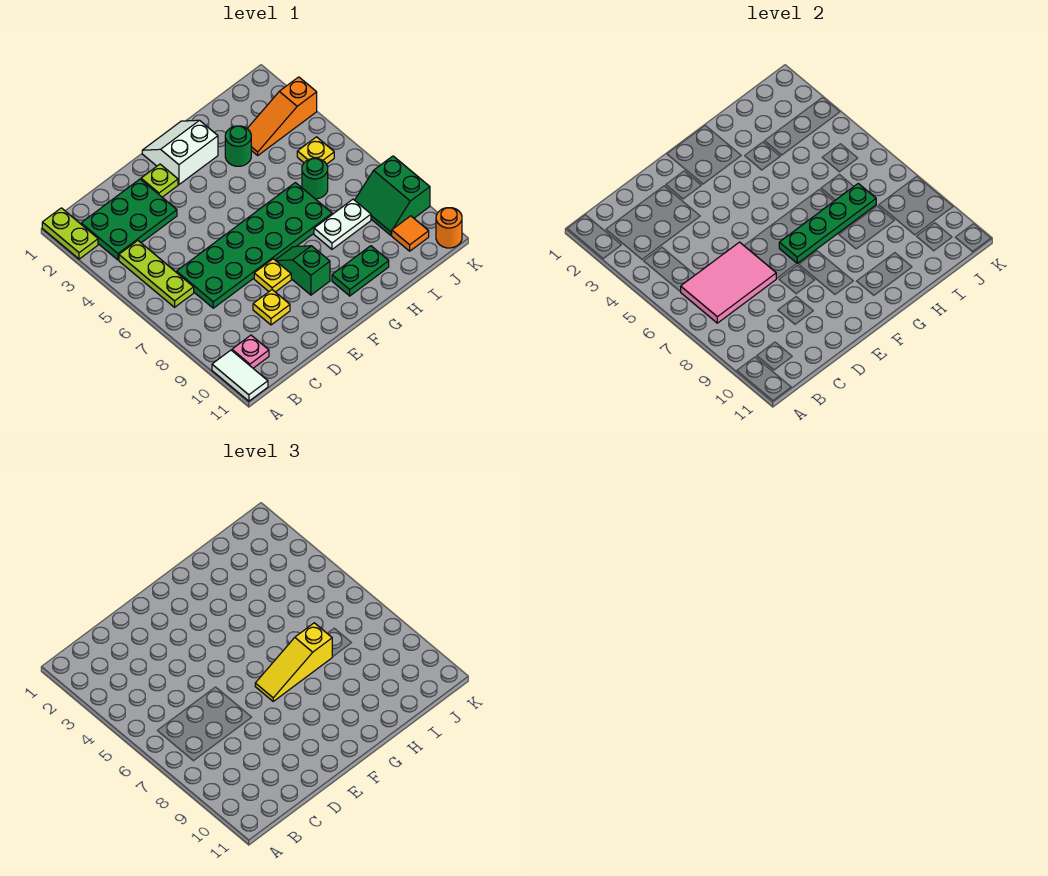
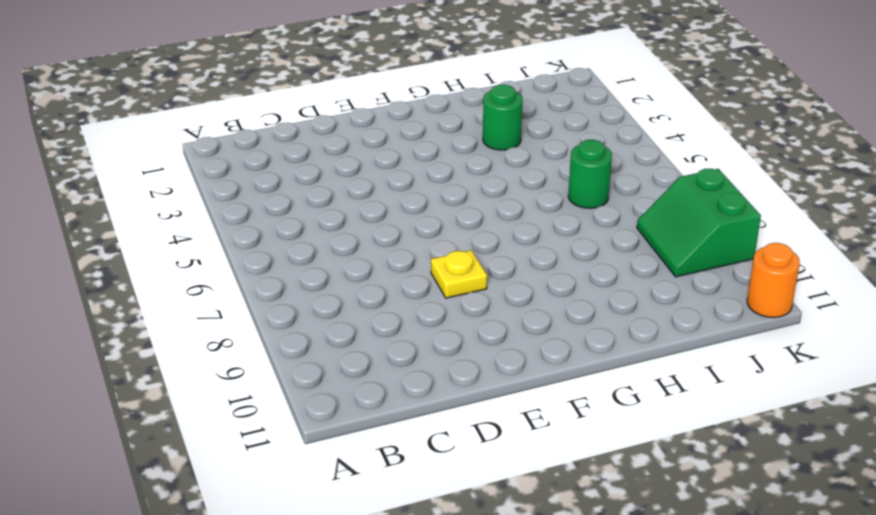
none -> lime 1x2 plate [42,208,98,259]
none -> white 1x2 tile [212,350,268,401]
none -> green 2x3 plate [81,179,177,260]

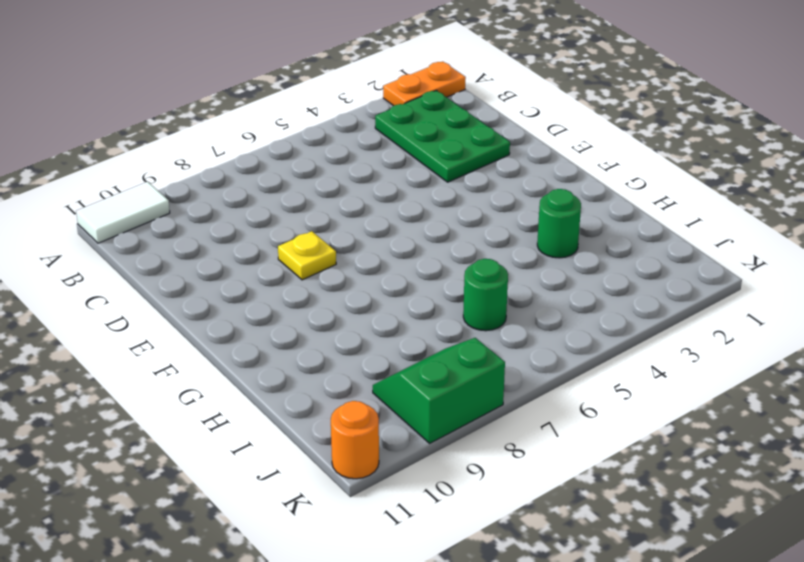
orange 1x2 plate [383,62,466,106] -> lime 1x2 plate [42,208,98,259]
none -> lime 1x3 plate [119,241,194,307]
none -> pink 1x1 plate [232,335,269,368]
none -> green 2x6 plate [177,183,332,308]

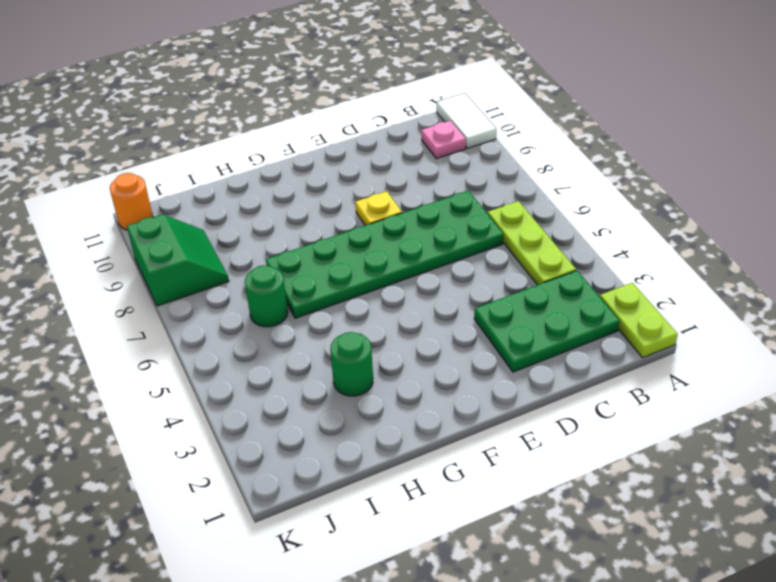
none -> yellow 1x1 plate [253,290,290,325]
none -> lime 1x1 plate [141,164,178,197]
none -> white 2x2 slope [142,120,218,184]

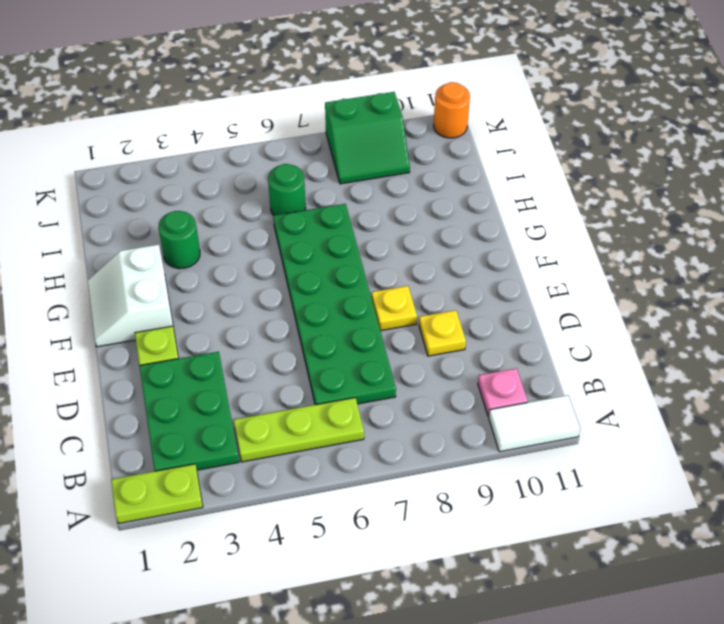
none -> green 1x2 slope [275,246,330,295]
none -> green 1x2 plate [332,246,389,296]
none -> white 1x2 plate [314,199,371,249]

